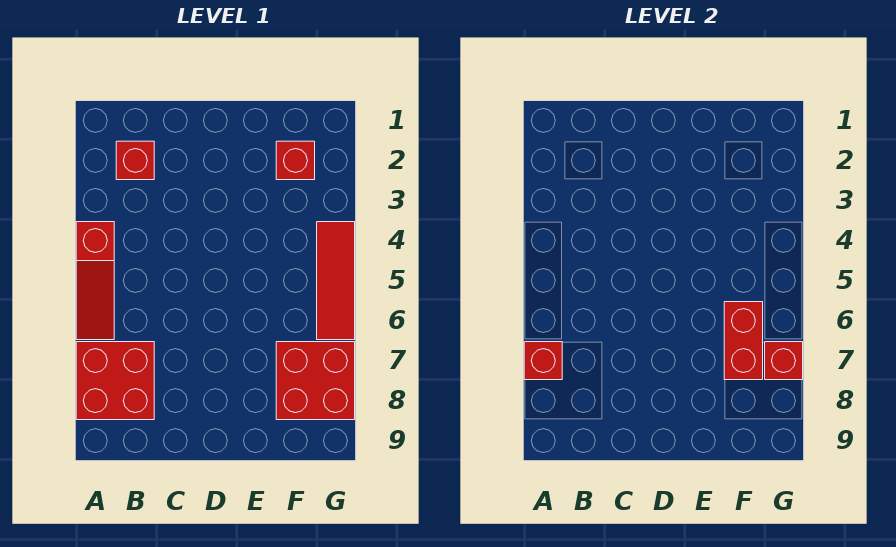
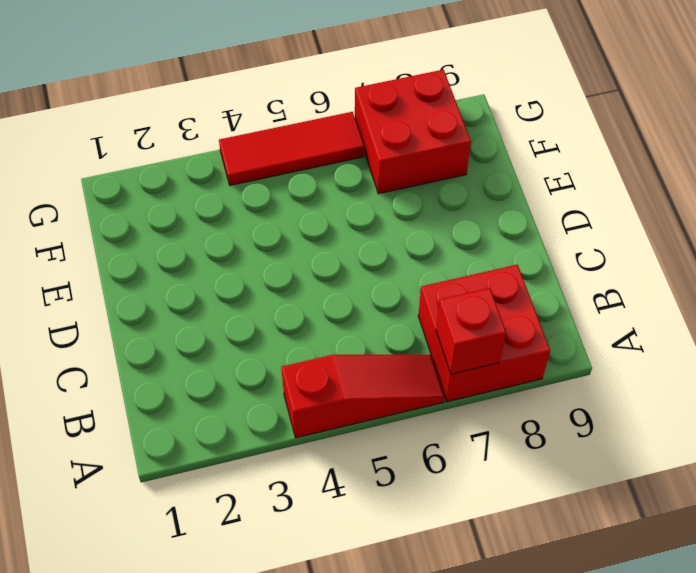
none -> red 1x1 brick [116,141,154,180]
none -> red 1x1 brick [276,141,315,180]

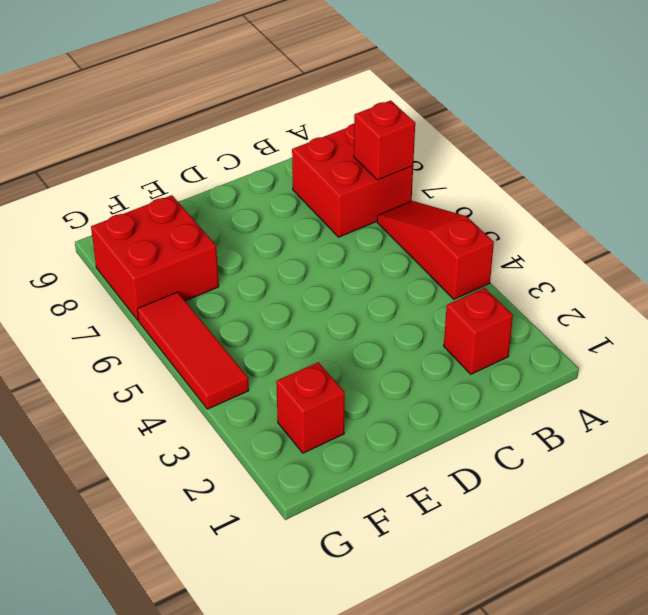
none -> red 1x2 brick [724,302,763,380]
none -> red 1x1 brick [765,342,803,380]

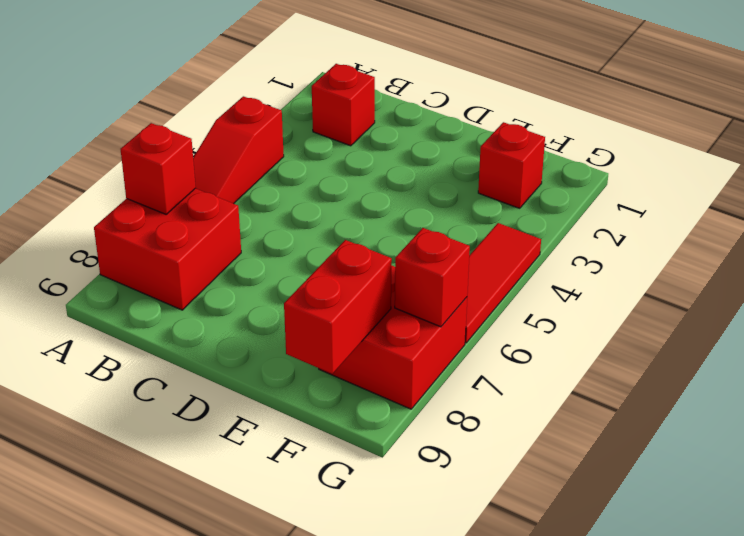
red 1x2 brick [284,240,392,374] -> red 1x2 brick moved to [724,302,763,380]

